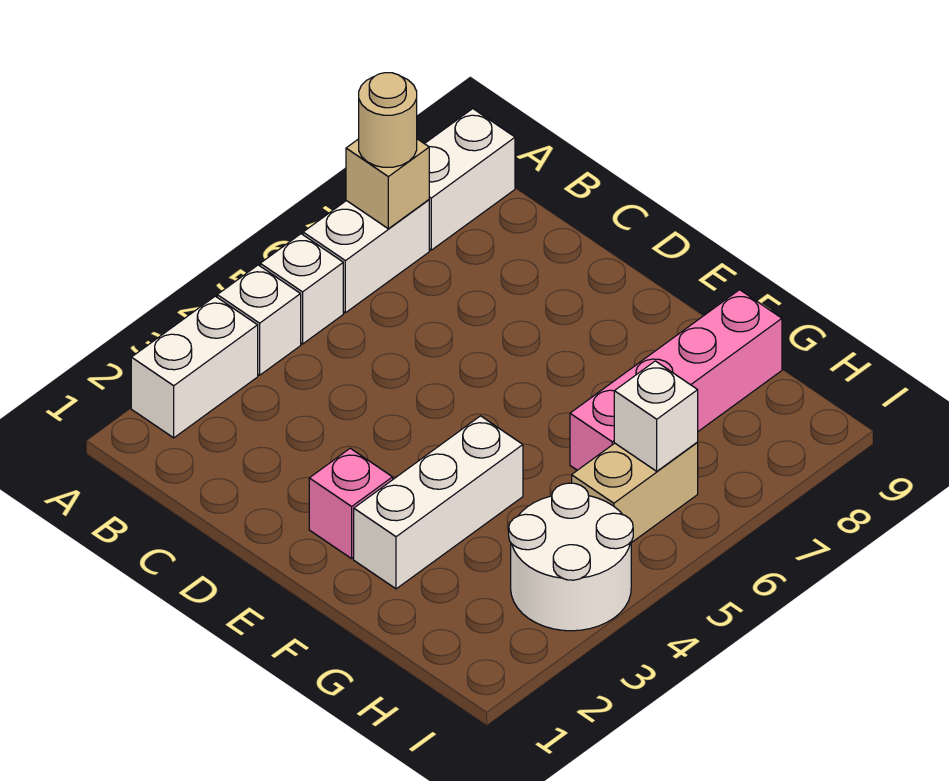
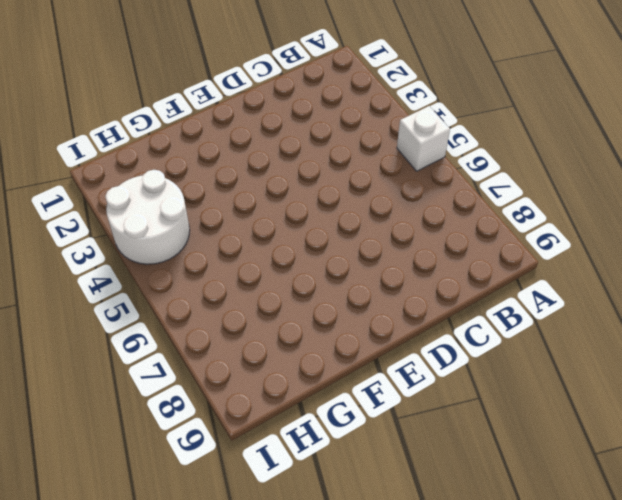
none -> white 1x2 brick [131,296,258,438]
none -> white 1x1 brick [217,265,301,375]
none -> white 1x2 brick [303,200,429,313]

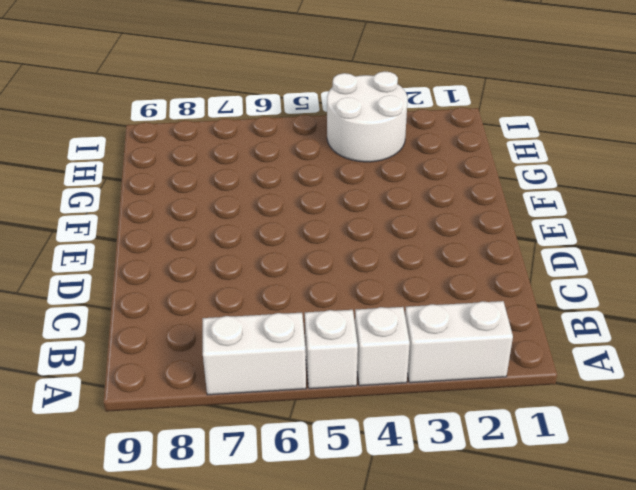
none -> white 1x2 brick [425,109,515,250]
none -> pink 1x1 brick [309,448,393,559]
none -> white 1x3 brick [354,416,523,589]

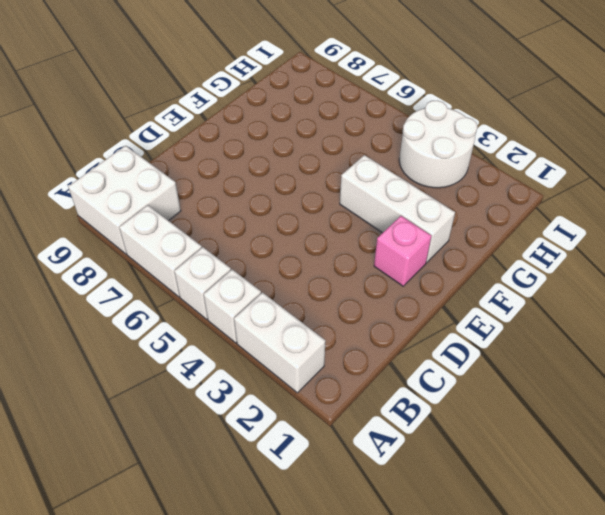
white 2x2 brick [68,146,181,254] -> white 1x2 brick [425,109,515,250]
none -> pink 1x4 brick [570,290,782,470]
none -> tan 1x2 brick [572,443,698,543]
none -> tan 1x1 brick [346,139,429,229]

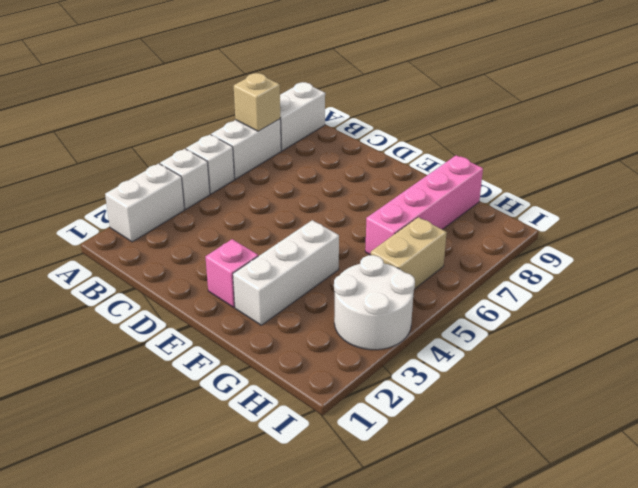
none -> white 1x1 brick [614,361,698,471]
none -> tan 1x1 round brick [359,73,417,167]

